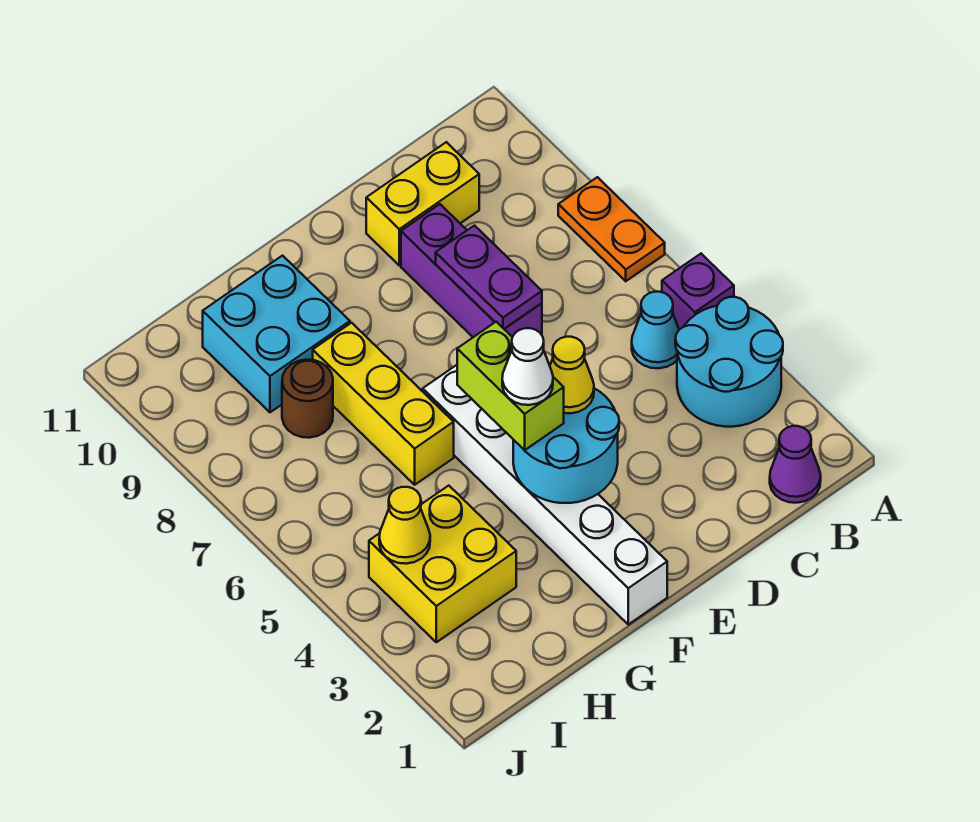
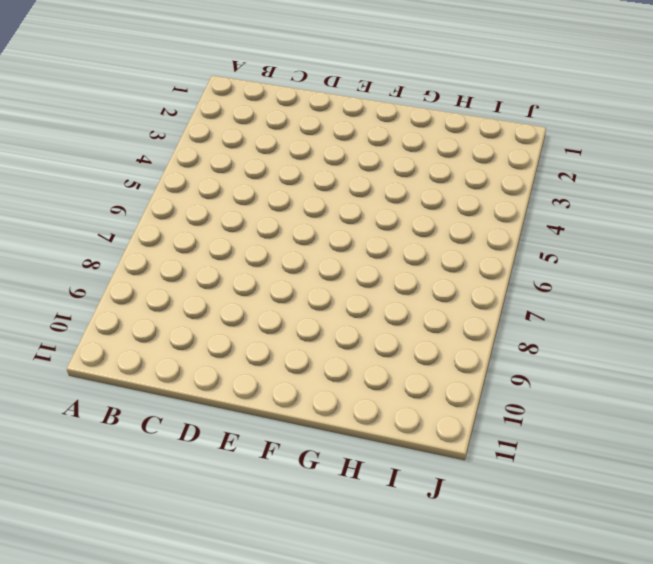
none -> cyan 2x2 round brick [675,297,783,427]
none -> purple 1x1 brick [662,254,734,330]
none -> orange 1x2 plate [558,177,665,281]

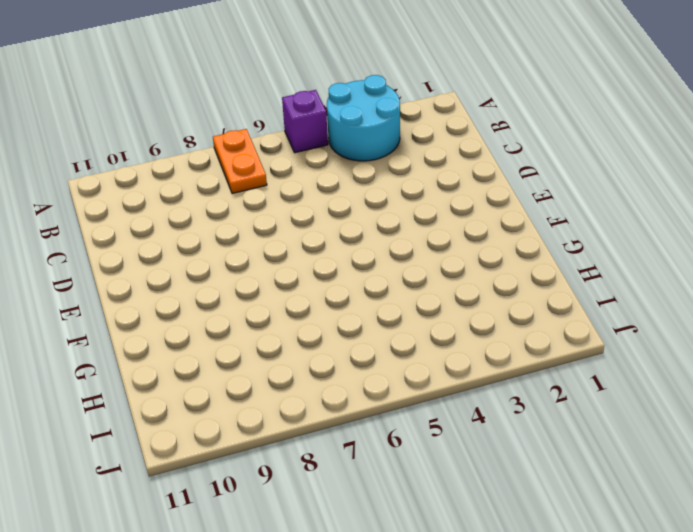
orange 1x2 plate [213,129,267,194] -> orange 1x2 plate turned to [558,177,665,281]
none -> purple 1x1 cone [770,426,821,503]
none -> cyan 1x1 cone [632,292,679,368]
none -> yellow 1x2 brick [366,142,479,265]

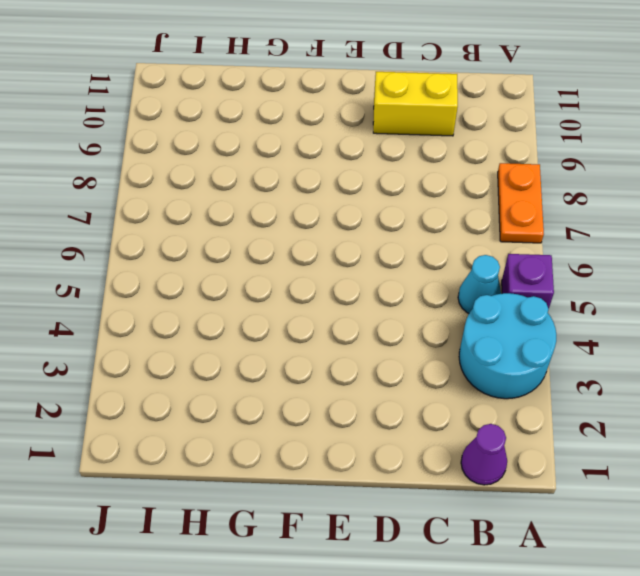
none -> purple 1x3 brick [401,204,542,337]
none -> white 1x6 brick [423,365,667,624]
none -> yellow 1x3 brick [313,323,454,485]

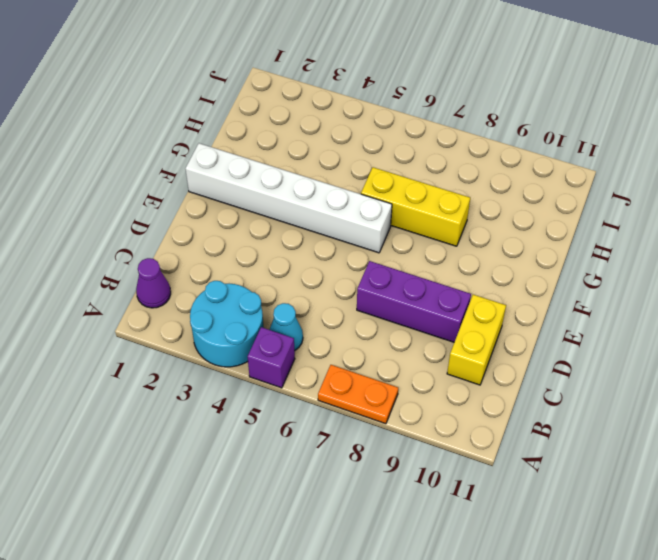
none -> cyan 2x2 brick [203,256,350,412]
none -> yellow 2x2 brick [369,486,516,642]
none -> brown 1x1 round brick [282,360,333,438]

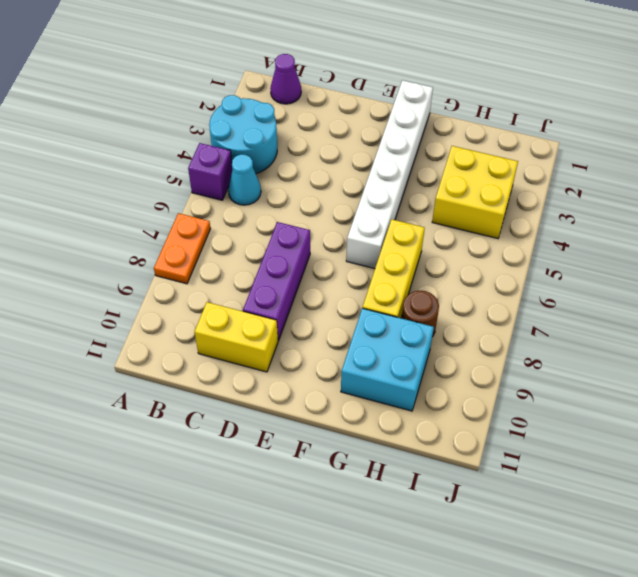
none -> purple 1x2 plate [436,226,542,329]
none -> cyan 2x2 round brick [513,388,619,503]
none -> yellow 1x1 cone [379,487,430,564]

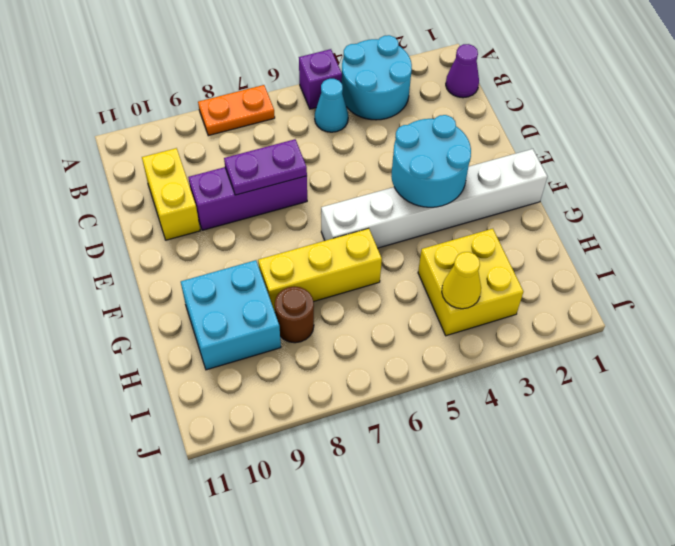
none -> yellow 1x1 cone [550,337,594,413]
none -> lime 1x2 brick [457,322,564,450]
none -> white 1x1 cone [502,328,553,405]

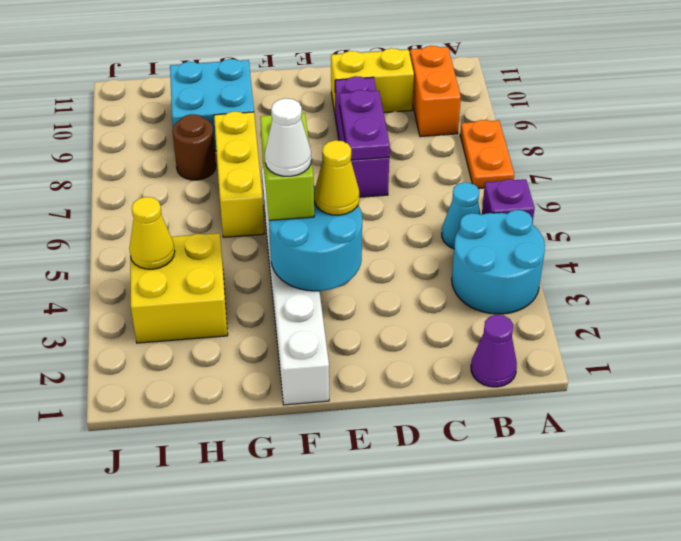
orange 1x2 brick [410,46,461,137] -> none

